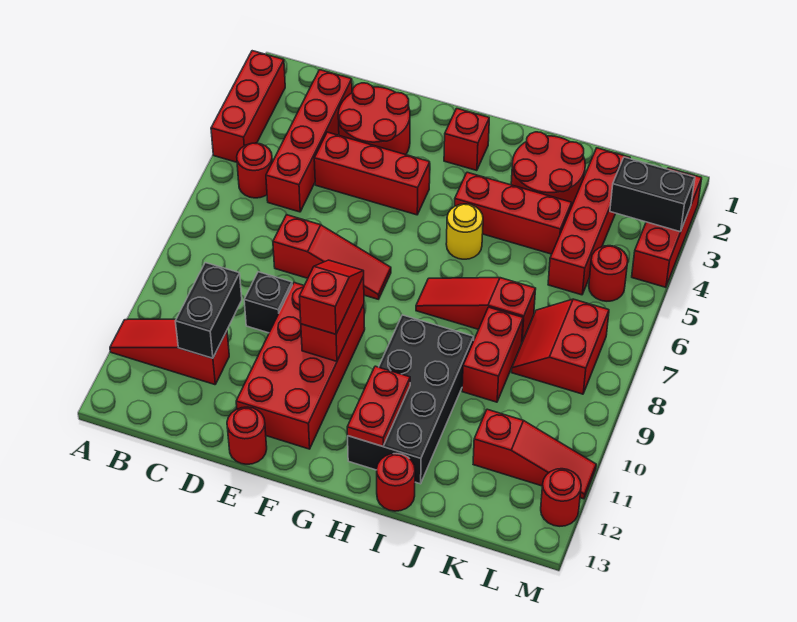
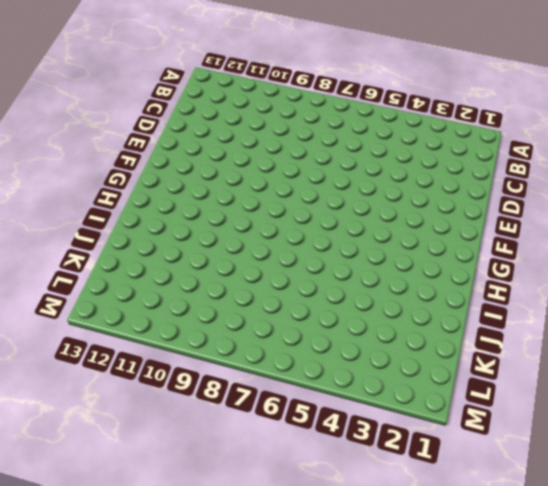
none -> red 1x3 brick [211,51,285,162]
none -> red 1x3 slope [110,319,229,385]
none -> red 1x1 round brick [237,143,272,198]

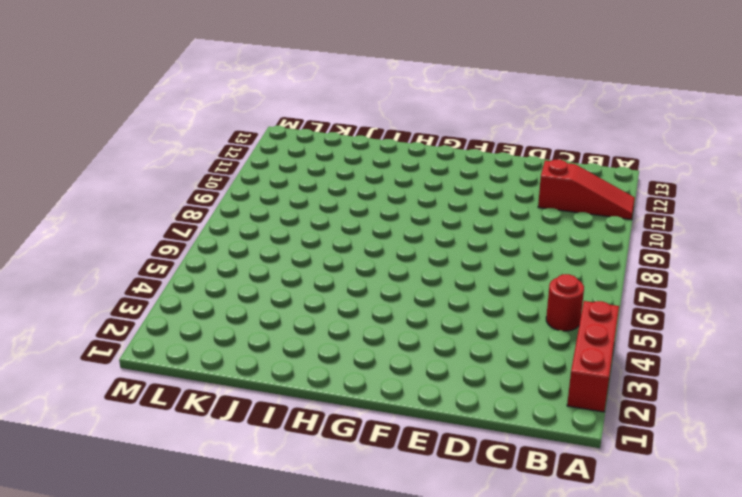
none -> red 1x4 brick [266,70,352,212]
none -> red 2x2 round brick [338,83,410,155]
none -> red 1x3 brick [314,132,430,215]

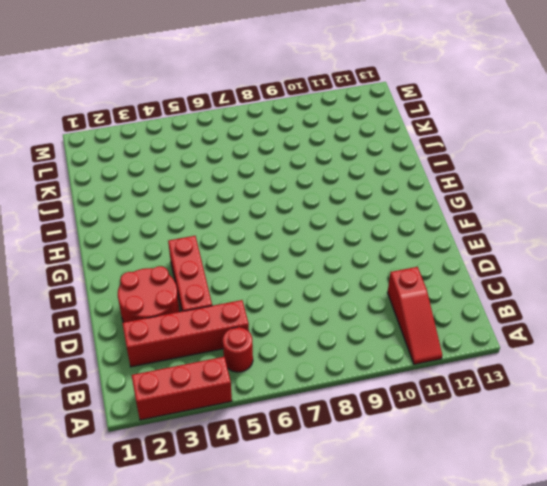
none -> red 1x3 slope [273,215,391,299]
none -> black 1x1 brick [244,272,292,333]
none -> red 2x4 brick [236,283,365,449]

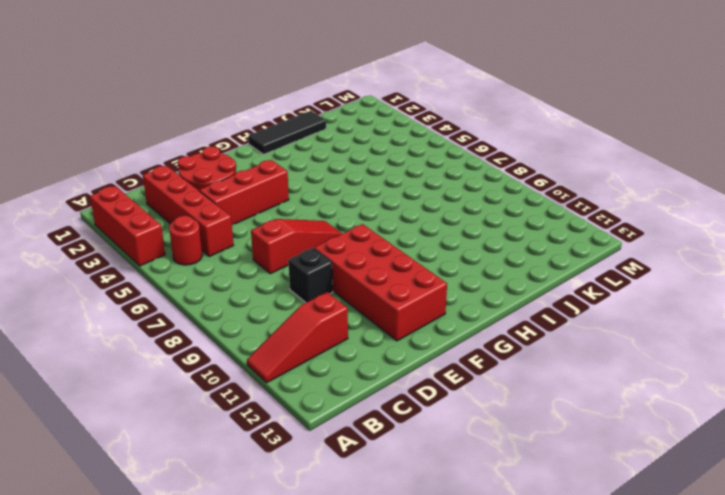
black 1x3 tile [248,111,326,154] -> none
none -> red 1x1 round brick [227,407,267,464]
none -> red 1x1 brick [444,108,489,171]
none -> red 1x3 brick [455,172,572,254]

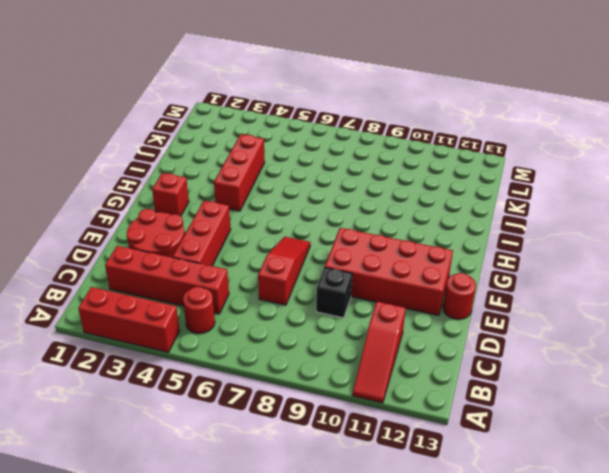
none -> yellow 1x1 round brick [446,204,483,259]
none -> red 1x3 slope [416,278,536,341]
none -> black 2x4 brick [348,315,474,484]

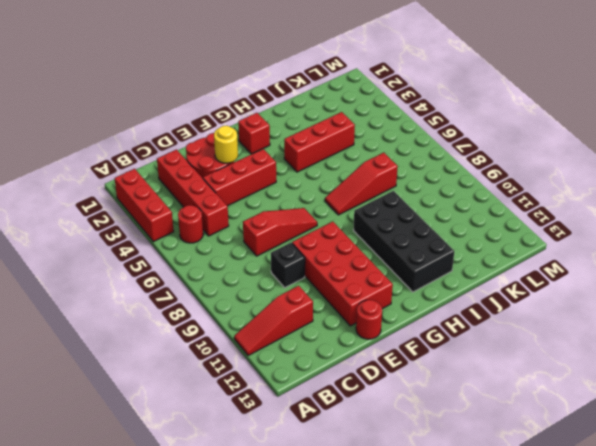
yellow 1x1 round brick [214,126,238,163] -> yellow 1x1 round brick moved to [446,204,483,259]
none -> red 2x2 round brick [511,132,585,207]
none -> red 1x1 round brick [377,454,415,511]
none -> red 1x2 brick [462,307,523,402]

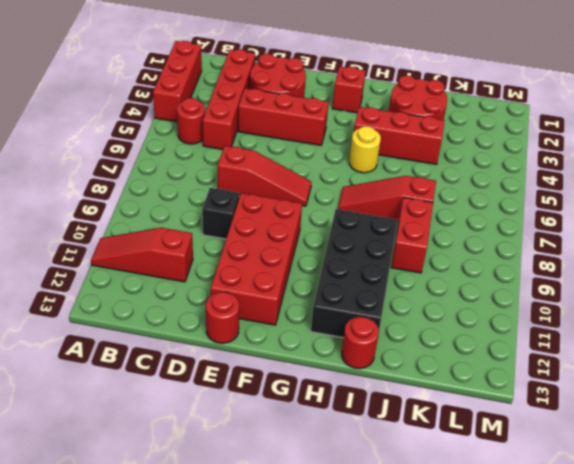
none -> red 1x4 brick [548,148,630,295]
none -> red 2x2 slope [512,299,609,394]
none -> red 1x3 slope [473,409,596,499]

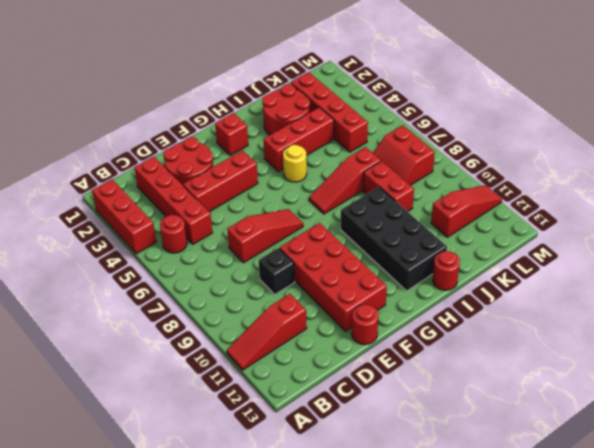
none -> red 1x1 round brick [589,246,628,301]
none -> red 1x3 brick [632,168,702,287]
none -> red 1x1 round brick [541,469,581,526]

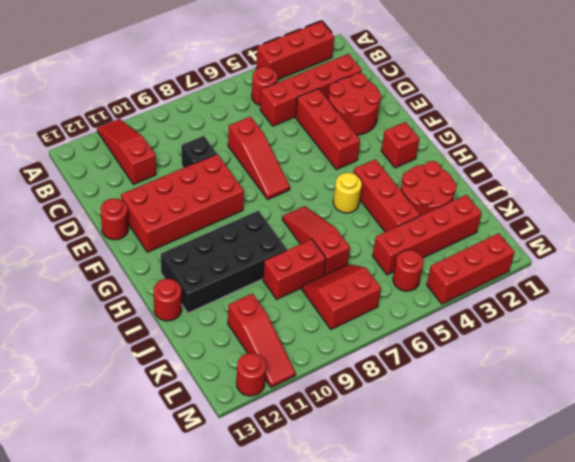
none -> black 1x2 brick [175,263,242,358]
none -> red 1x2 brick [301,276,364,361]
none -> red 1x2 plate [347,366,410,446]

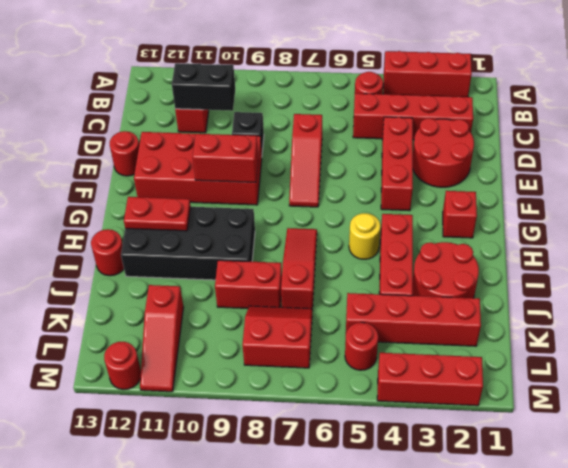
none -> black 1x2 brick [610,157,695,232]
none -> red 1x2 slope [299,260,364,334]

